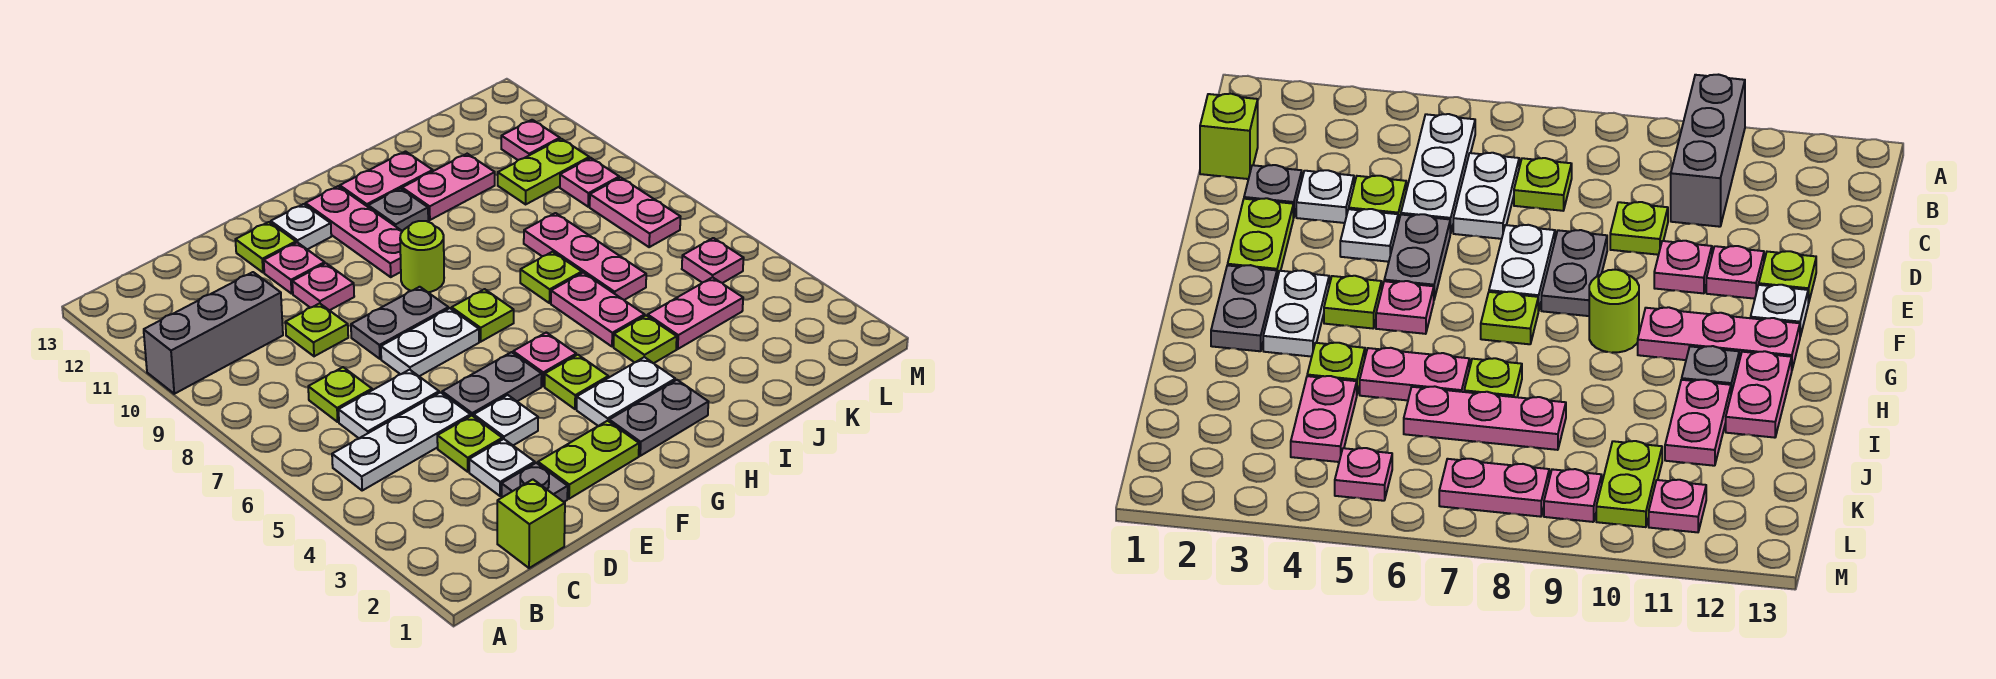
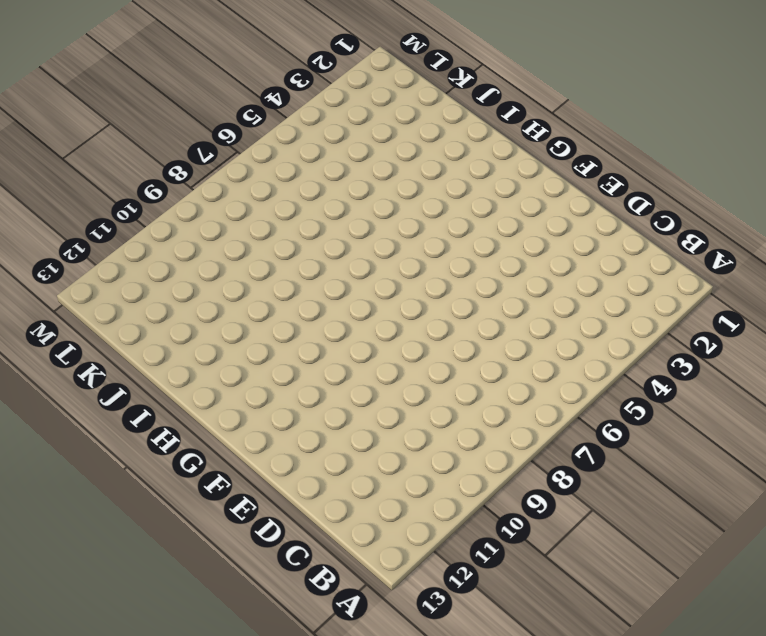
none -> grey 1x3 brick [144,272,283,394]
none -> white 1x3 plate [332,392,470,490]
none -> lime 1x1 brick [497,479,565,568]
none -> white 1x2 plate [339,370,439,438]

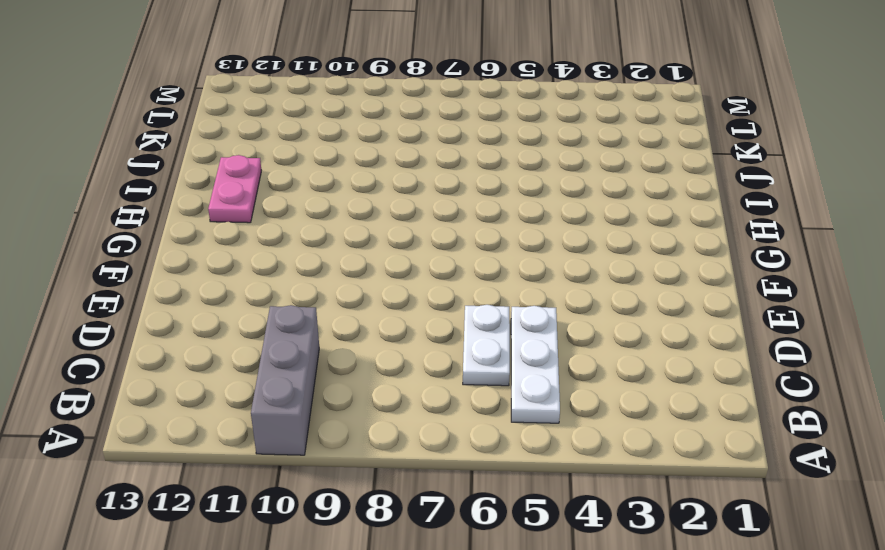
none -> lime 1x1 brick [497,479,565,568]
none -> lime 1x1 plate [308,367,372,422]
none -> grey 1x1 plate [502,463,568,502]
none -> white 1x1 plate [469,439,535,496]

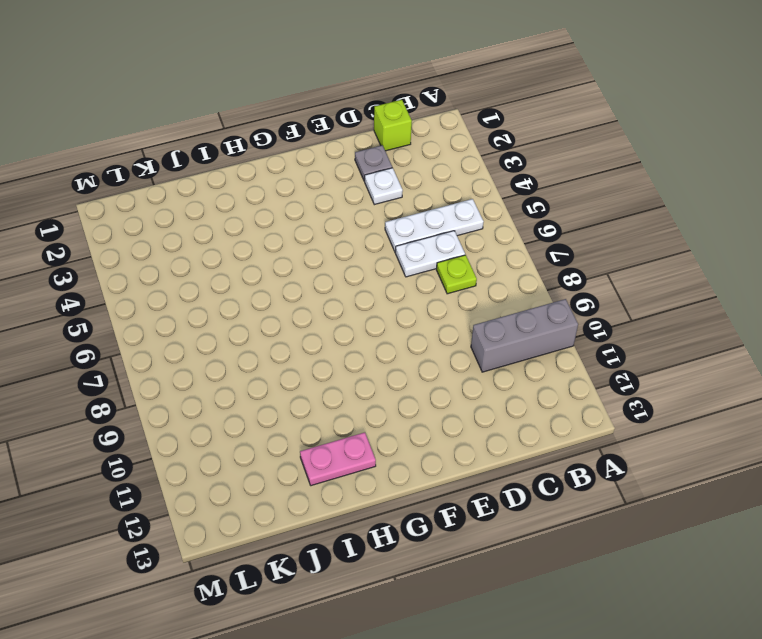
none -> lime 1x1 plate [437,416,502,472]
none -> lime 1x1 plate [285,303,348,356]
none -> lime 1x2 plate [538,421,639,499]
none -> white 1x1 plate [474,395,538,445]

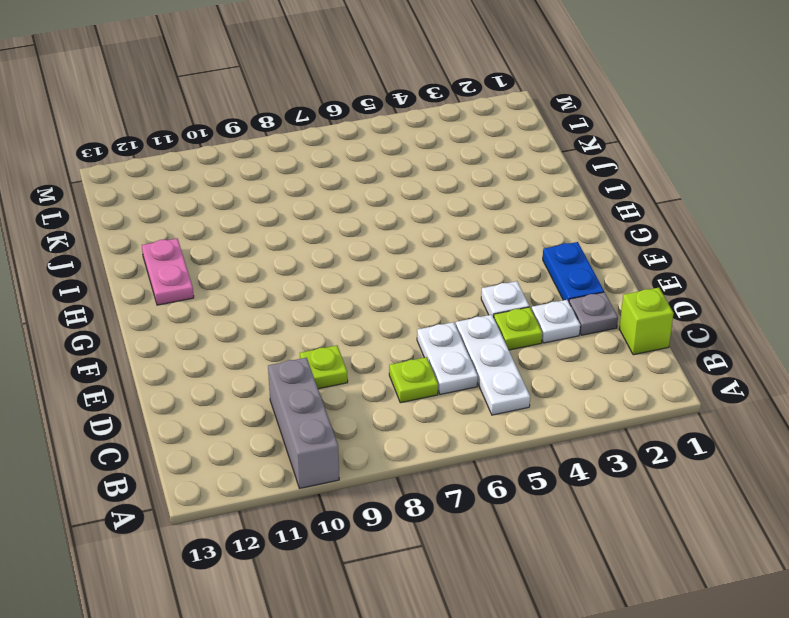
blue 1x2 plate [543,242,604,301] -> lime 1x2 plate [538,421,639,499]
none -> grey 1x2 plate [442,352,542,416]
none -> white 1x2 plate [381,308,479,376]
none -> grey 1x2 plate [351,287,448,359]
none -> pink 1x1 plate [292,263,354,310]

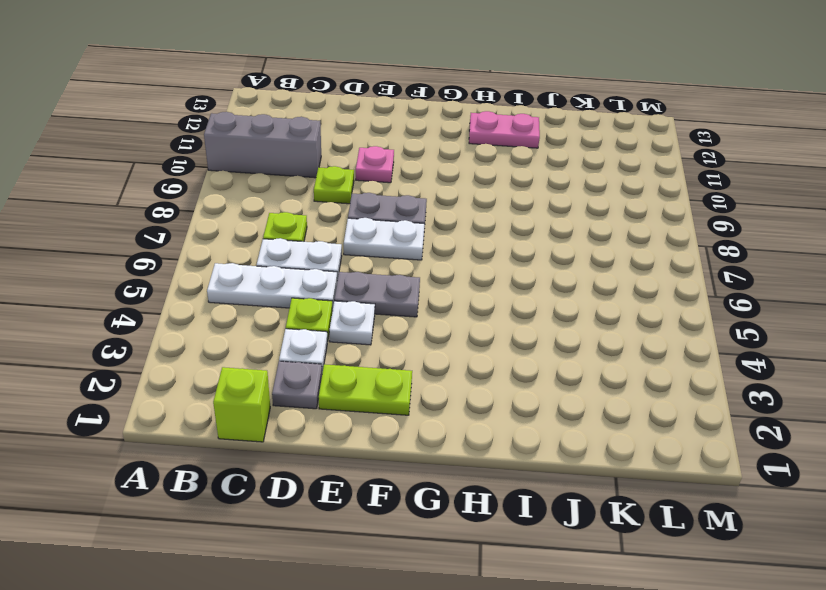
none -> pink 1x1 plate [264,242,325,294]
none -> lime 1x1 plate [235,222,296,273]
none -> white 1x1 plate [271,204,331,249]
none -> grey 1x2 plate [609,380,708,456]

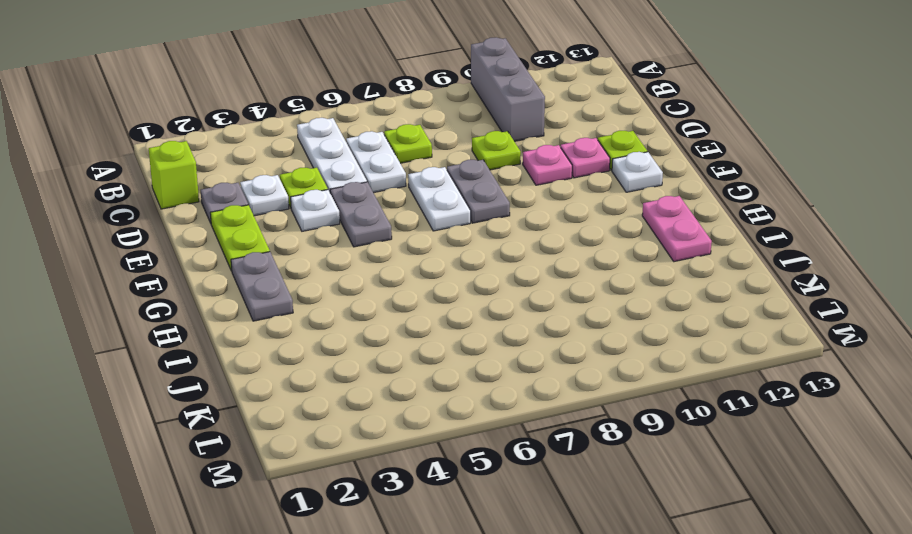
none -> white 1x2 plate [577,357,675,426]
none -> lime 1x1 plate [545,355,608,409]
none -> pink 1x1 plate [513,332,576,386]
none -> lime 1x1 plate [452,289,514,342]

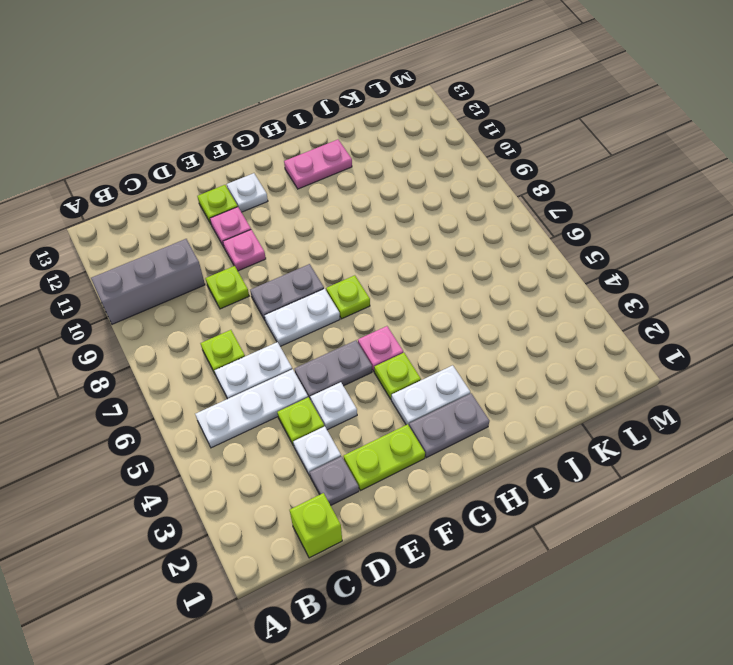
none -> lime 1x1 round brick [400,221,444,292]
none -> pink 1x3 plate [305,186,402,277]
none -> grey 1x1 plate [368,189,428,231]
none -> lime 1x1 plate [614,316,677,363]

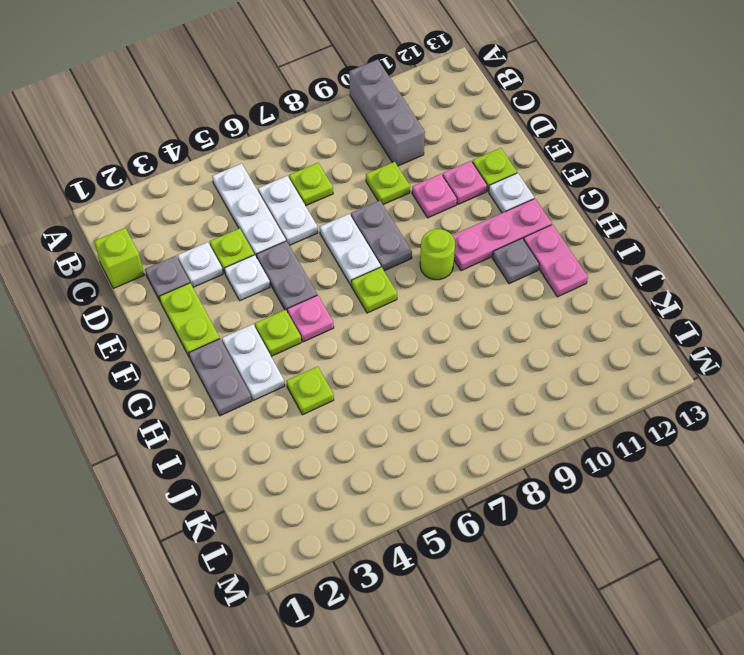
none -> pink 1x2 plate [551,273,645,347]
none -> lime 1x1 plate [520,252,582,303]
none -> pink 1x2 plate [402,154,495,220]
none -> pink 1x2 plate [648,277,743,349]

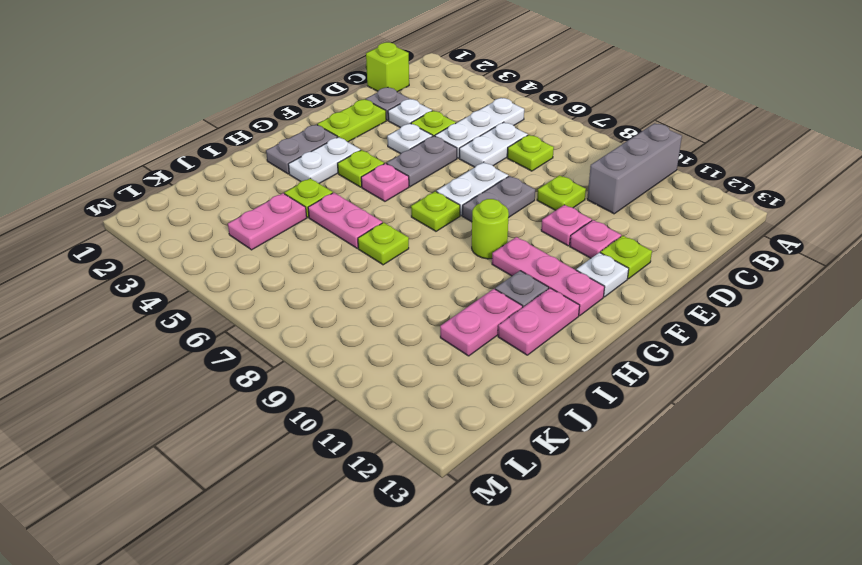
none -> pink 1x3 plate [524,213,646,300]
none -> lime 1x2 plate [498,139,589,204]
none -> pink 1x1 plate [682,238,744,283]
none -> pink 1x2 plate [590,178,680,247]

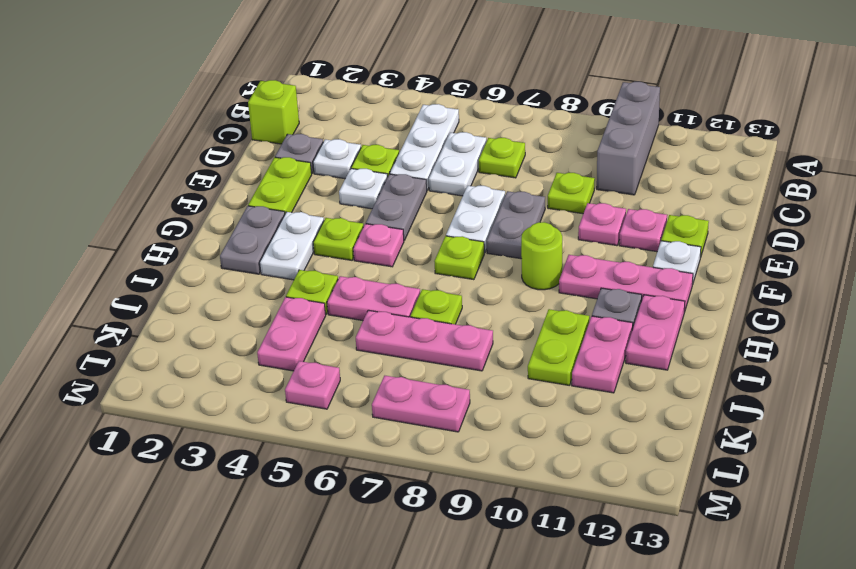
lime 1x2 plate [528,309,589,386] -> lime 1x2 plate moved to [498,139,589,204]
none -> pink 1x1 plate [560,158,619,207]
none -> pink 1x1 plate [501,120,560,160]

